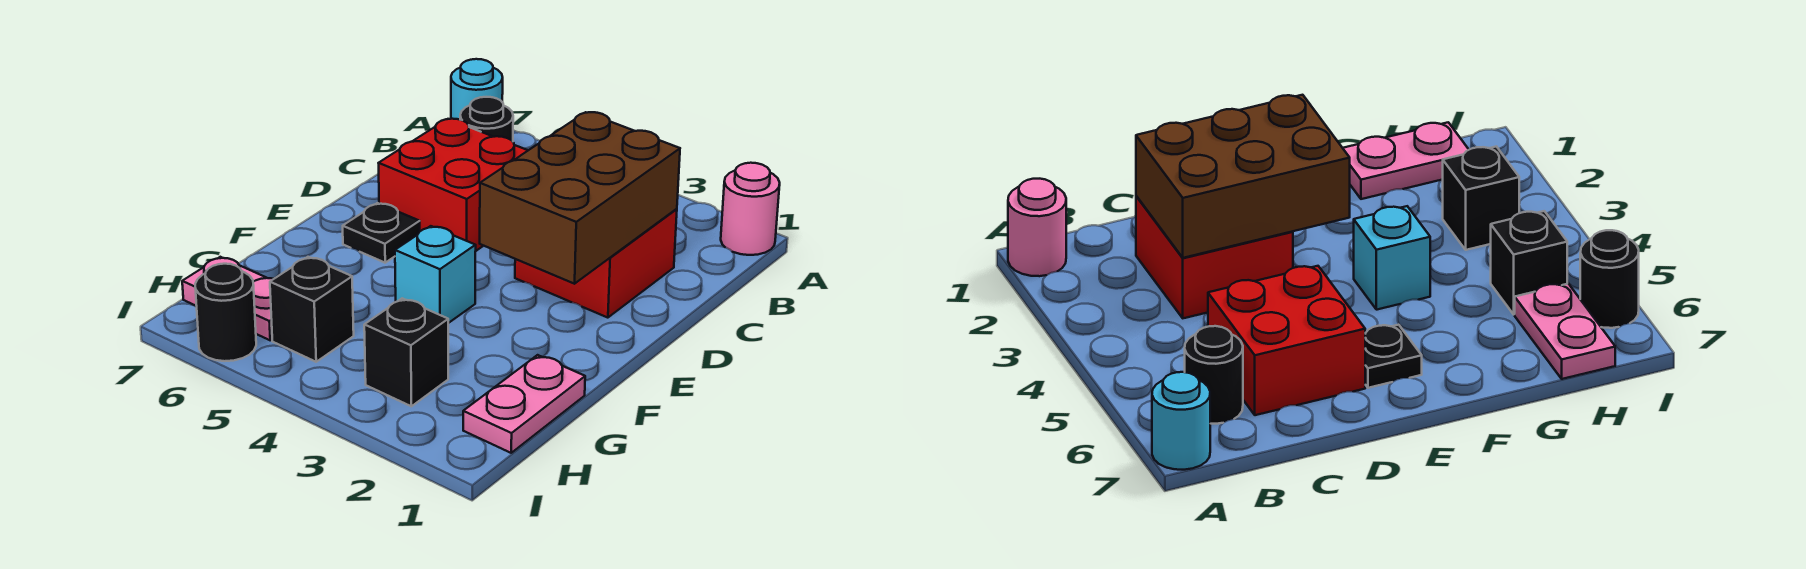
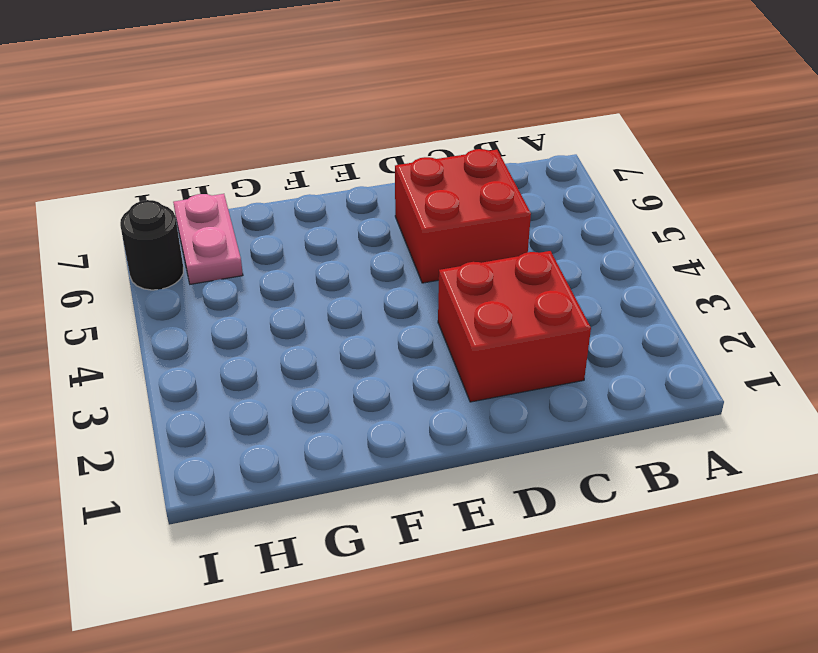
none -> pink 1x1 round brick [721,163,780,255]
none -> cyan 1x1 round brick [451,59,503,120]
none -> black 1x1 round brick [460,97,513,141]

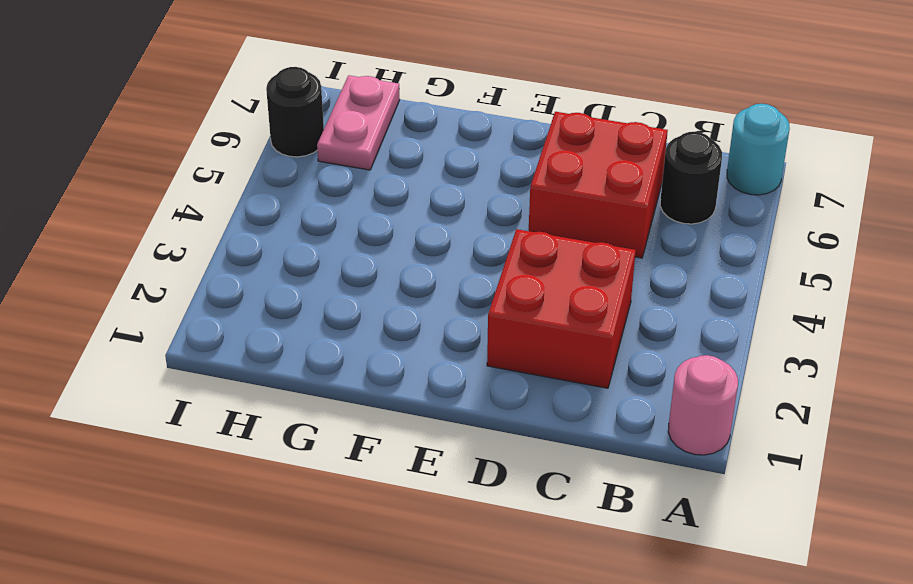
none -> black 1x1 plate [343,203,420,263]
none -> cyan 1x1 brick [395,226,476,323]
none -> pink 1x2 plate [463,355,585,453]

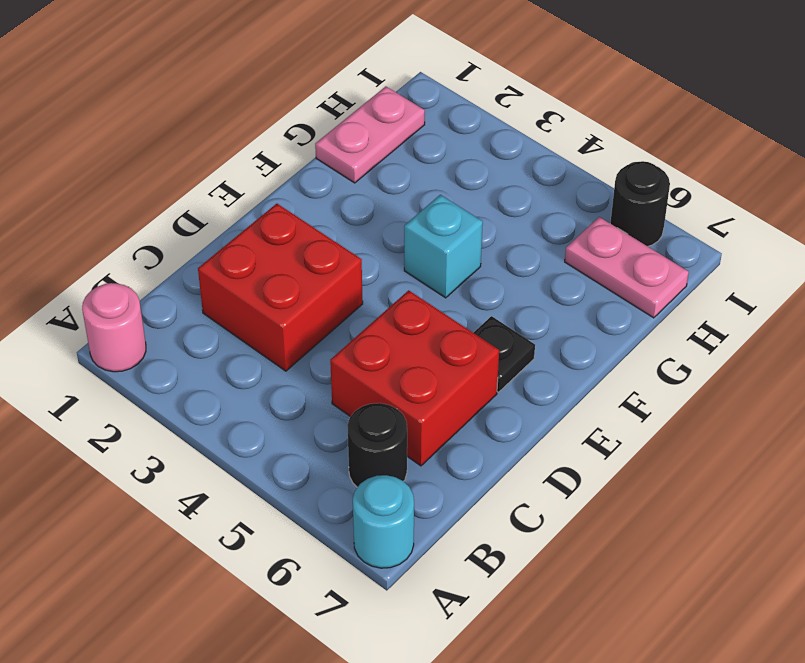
none -> black 1x1 brick [364,298,448,406]
none -> black 1x1 brick [270,257,354,362]
none -> brown 2x3 brick [480,112,680,284]

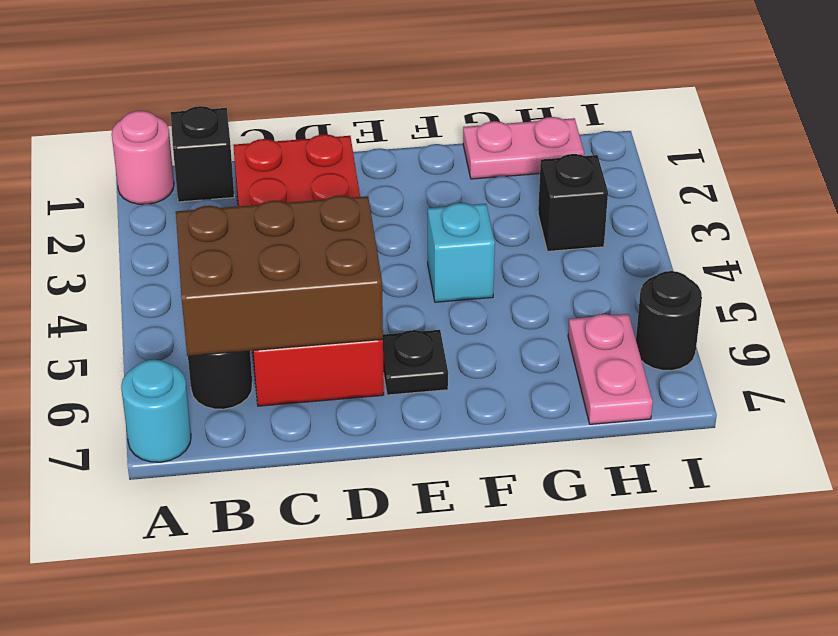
black 1x1 brick [171,106,234,202] -> black 1x1 brick moved to [270,257,354,362]
brown 2x3 brick [176,195,383,356] -> brown 2x3 brick moved to [480,112,680,284]

